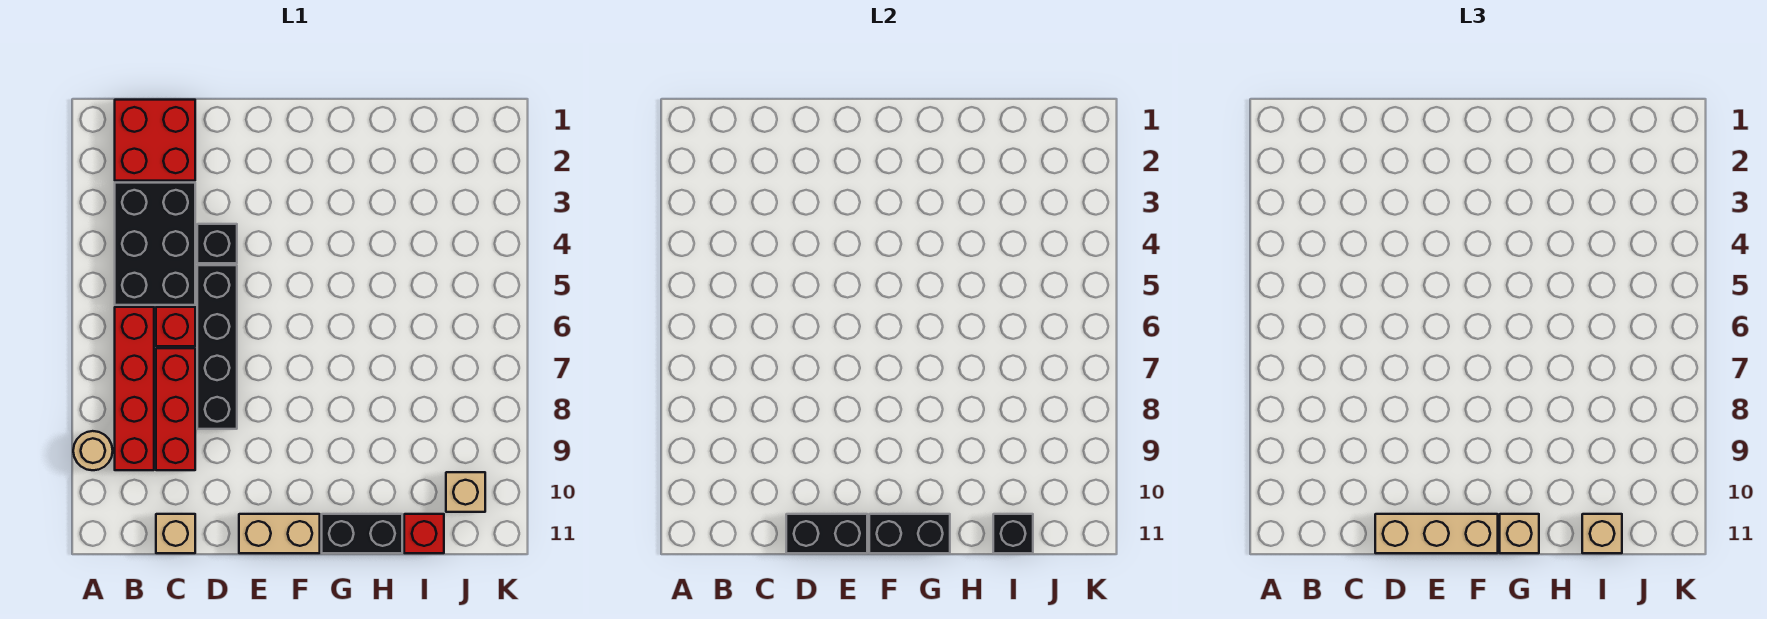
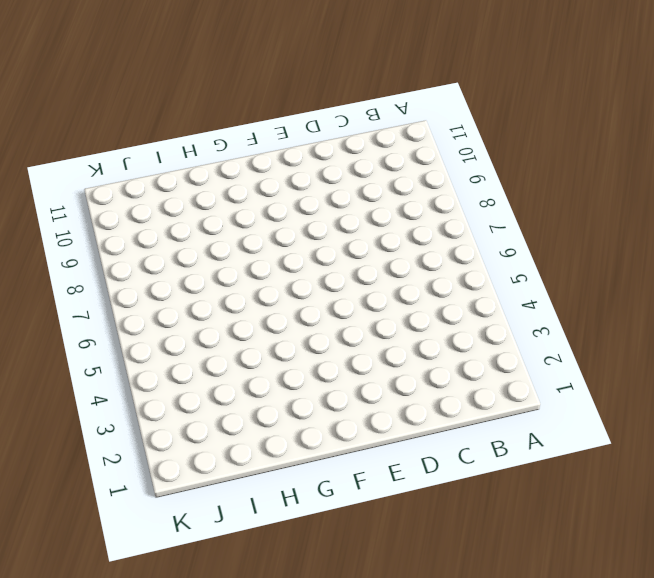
none -> tan 1x1 round brick [73,431,113,470]
none -> red 2x2 brick [115,100,195,181]
none -> black 2x3 brick [115,183,195,305]

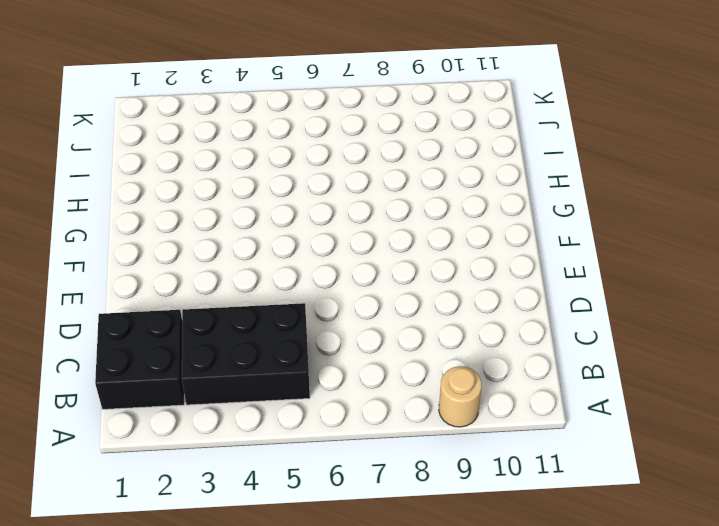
black 2x2 brick [95,310,184,409] -> red 2x2 brick [115,100,195,181]
none -> red 1x4 brick [115,307,154,470]
none -> red 1x1 brick [156,307,195,346]
none -> red 1x3 brick [156,348,195,470]

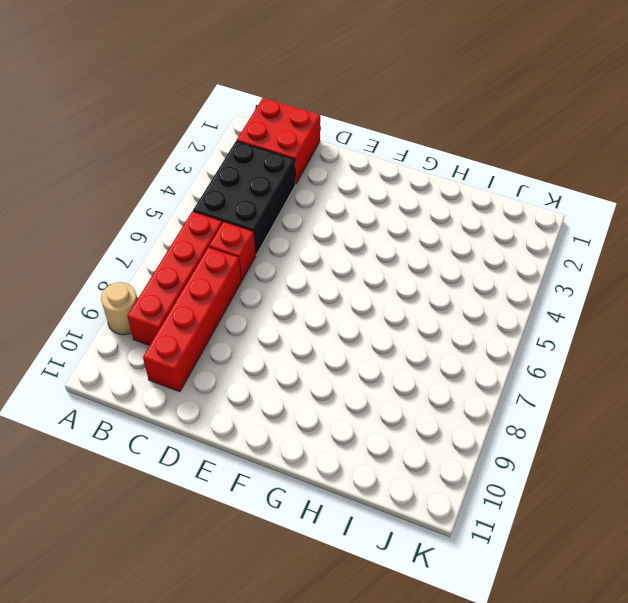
red 1x4 brick [143,247,241,392] -> red 1x3 brick [156,348,195,470]
none -> tan 1x1 brick [156,514,195,553]
none -> black 1x1 brick [197,224,237,263]
none -> black 1x4 brick [197,265,237,429]

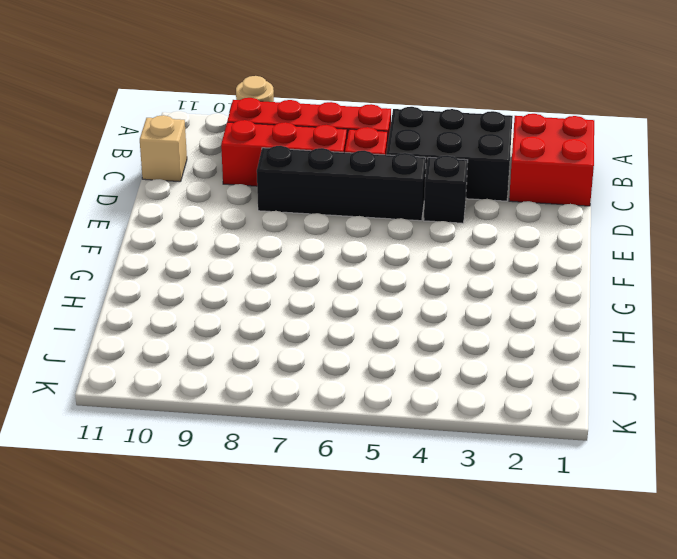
none -> tan 1x2 brick [239,514,320,553]
none -> black 1x2 brick [322,514,402,553]
none -> red 1x1 brick [404,514,444,553]

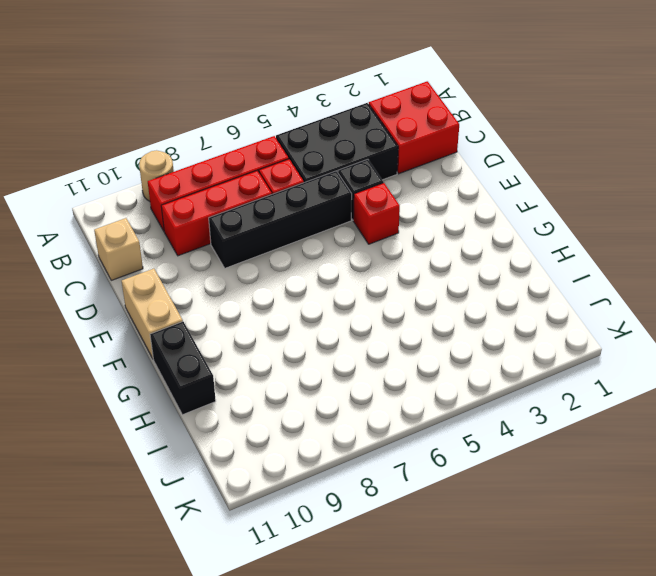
red 1x1 brick [353,183,400,244] -> red 1x1 brick moved to [404,514,444,553]
none -> tan 1x1 brick [446,472,485,512]
none -> black 1x2 brick [786,514,867,553]
none -> black 1x2 brick [869,514,950,553]

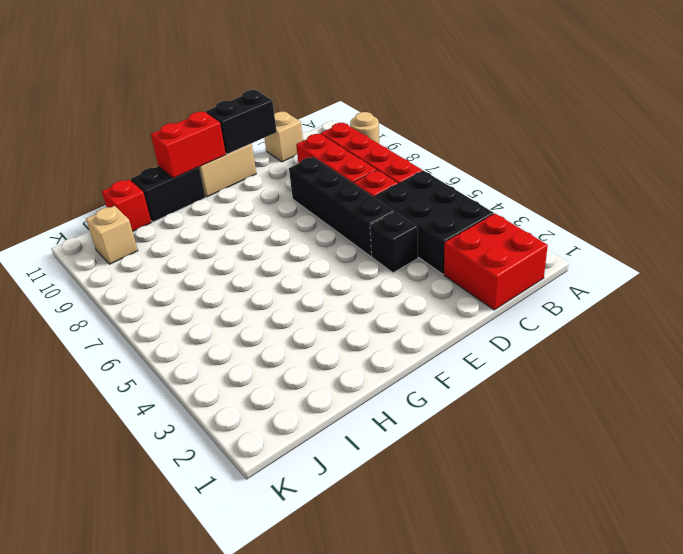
red 1x2 brick [151,112,226,178] -> black 1x2 brick [869,514,950,553]
none -> black 1x1 brick [993,514,1033,553]
none -> tan 1x3 brick [1375,514,1498,553]
none -> tan 1x1 brick [1500,514,1539,553]

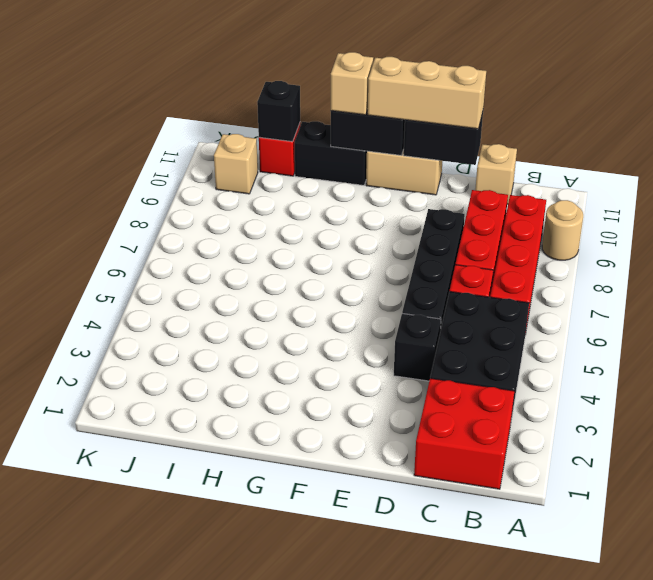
none -> tan 1x1 brick [1582,514,1622,553]

